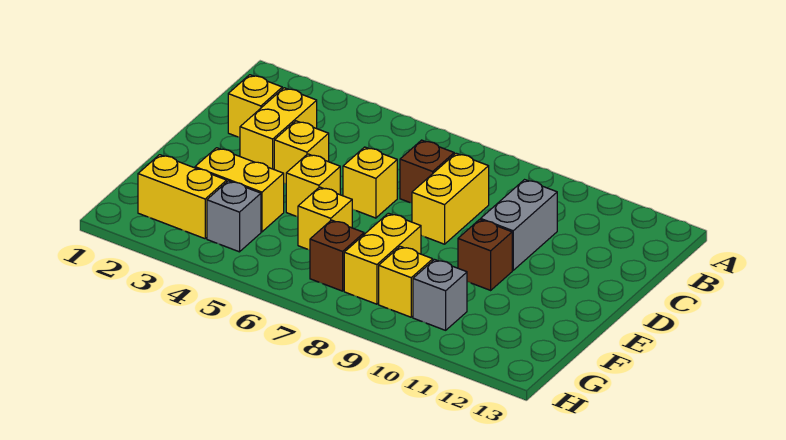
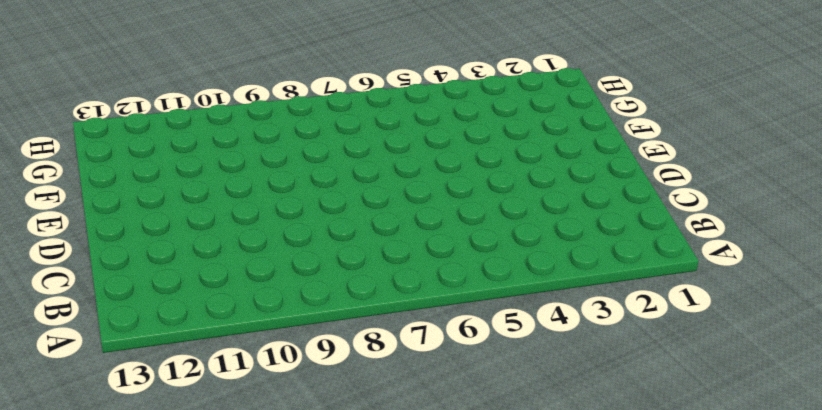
none -> yellow 1x1 brick [228,75,282,137]
none -> yellow 1x2 brick [240,88,317,169]
none -> brown 1x1 brick [400,140,454,203]

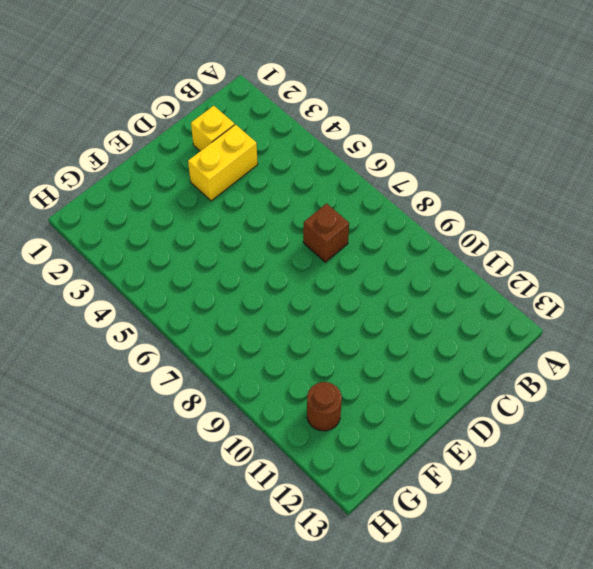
brown 1x1 round brick [307,382,342,431] -> none
none -> yellow 1x2 brick [412,153,489,244]
none -> grey 1x2 brick [481,180,557,270]
none -> yellow 1x1 brick [274,121,329,183]

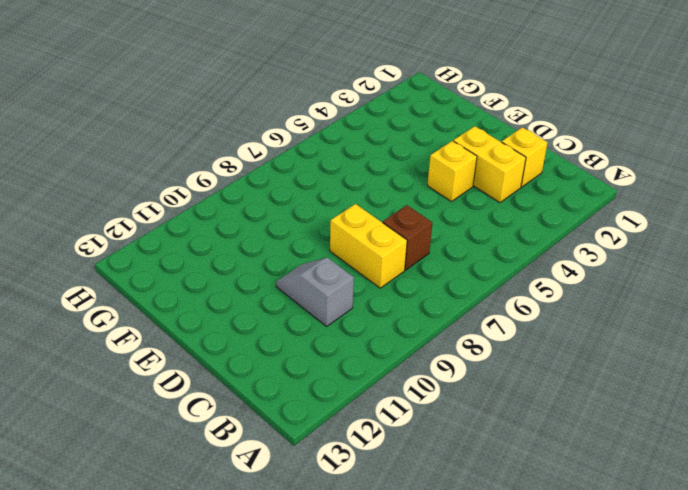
grey 1x2 slope [276,258,354,326] -> grey 1x2 brick [481,180,557,270]
none -> yellow 1x1 brick [343,147,397,218]
none -> yellow 1x1 brick [286,154,340,217]
none -> brown 1x1 brick [458,220,512,290]

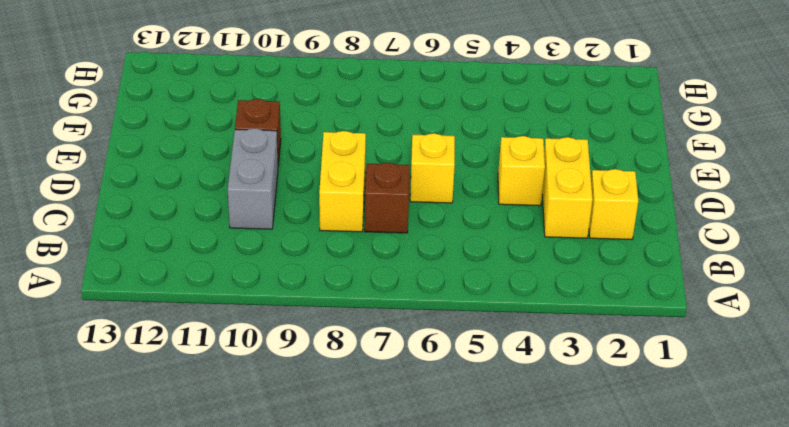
none -> yellow 1x1 brick [286,154,340,217]
none -> yellow 1x2 brick [195,148,284,232]
none -> yellow 1x1 brick [298,187,352,250]

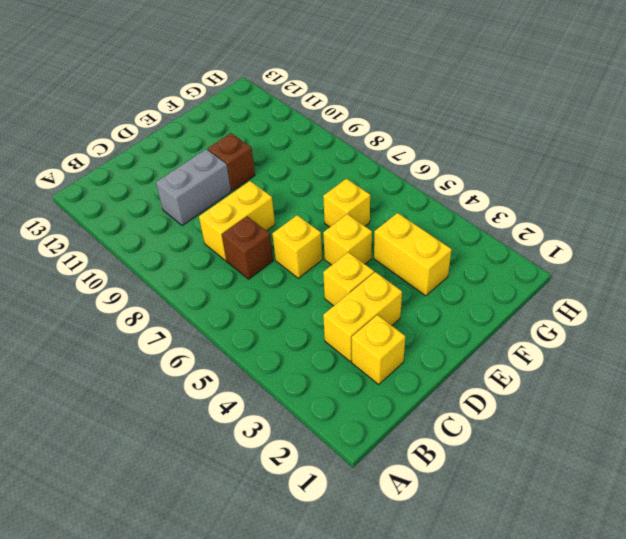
none -> yellow 1x2 brick [344,213,421,304]
none -> yellow 1x2 brick [138,155,227,239]
none -> grey 1x1 brick [207,181,261,252]

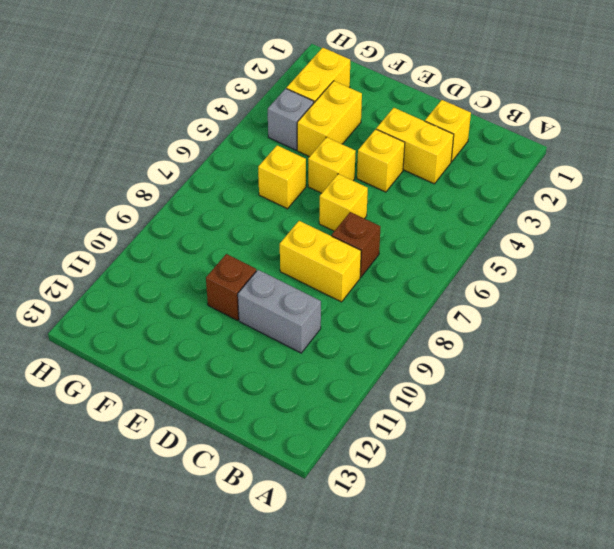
none -> yellow 1x2 brick [344,213,421,304]
none -> brown 1x1 brick [310,220,364,291]
none -> yellow 1x1 brick [379,246,433,317]

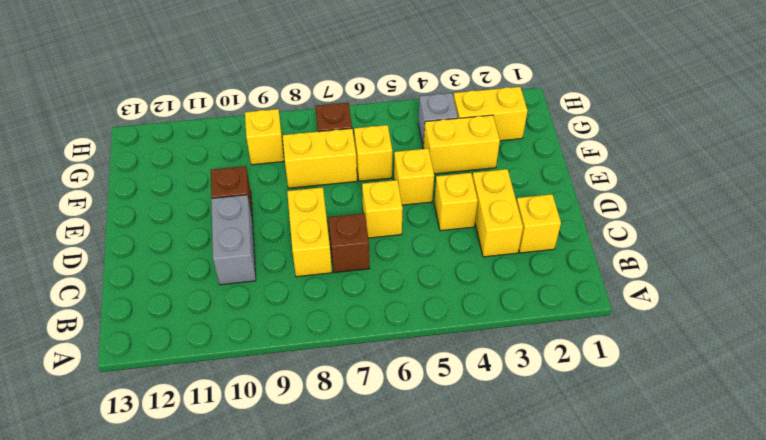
yellow 1x2 brick [283,128,357,188] -> yellow 1x2 brick turned to [344,213,421,304]
none -> grey 1x1 brick [413,260,467,330]

